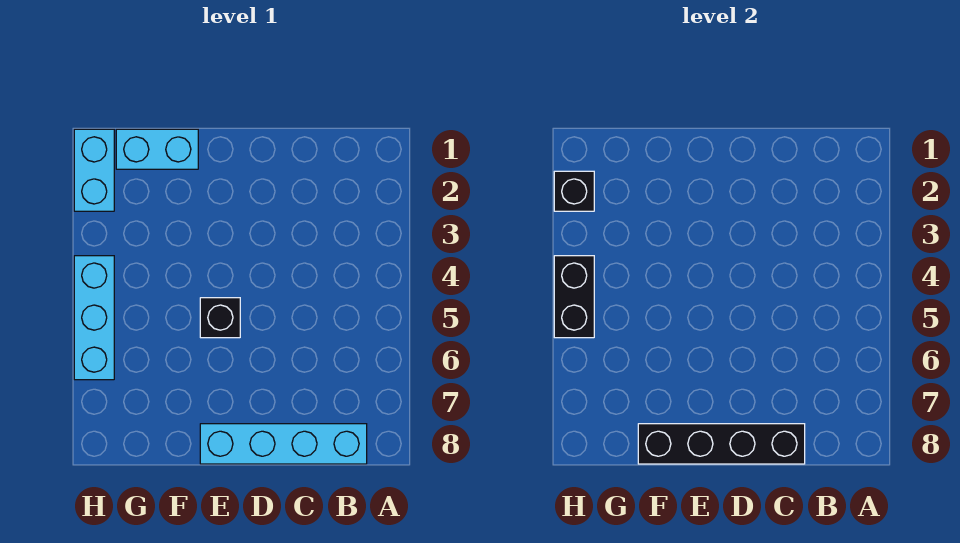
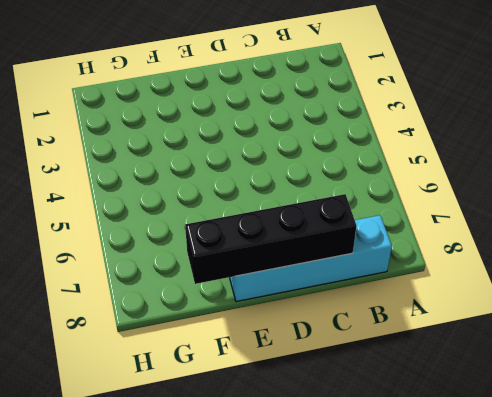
none -> black 1x1 brick [200,298,240,338]
none -> cyan 1x2 brick [116,129,198,169]

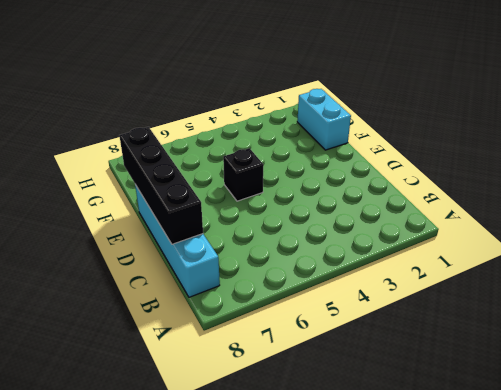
none -> cyan 1x2 brick [74,129,114,211]
none -> cyan 1x3 brick [74,256,114,380]

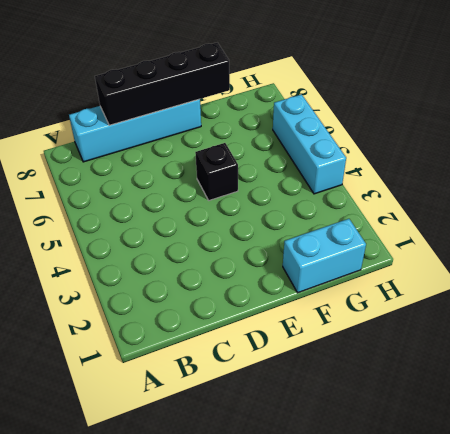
none -> cyan 1x2 brick [74,129,114,211]
none -> black 1x1 brick [554,171,594,211]

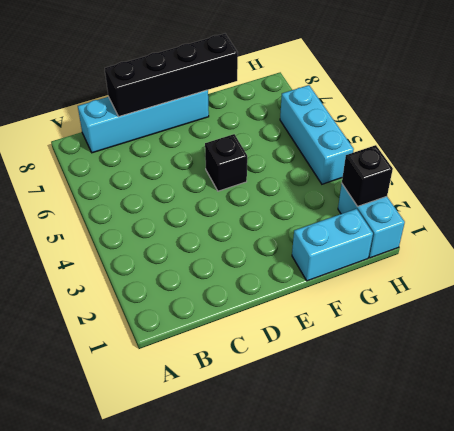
none -> black 1x2 brick [554,256,594,338]

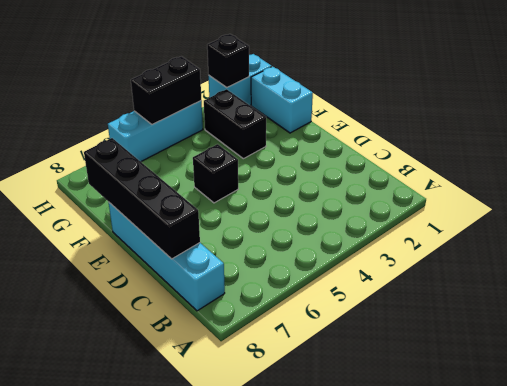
black 1x2 brick [204,89,266,159] -> none

